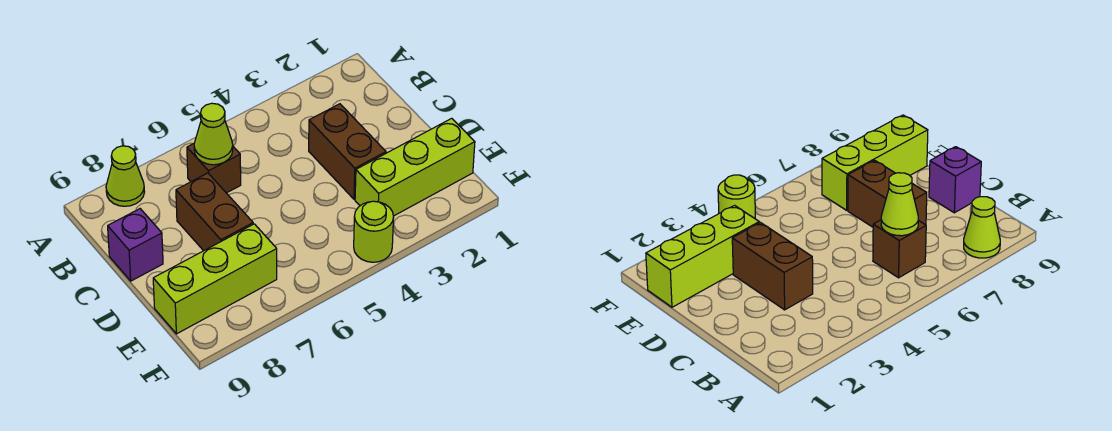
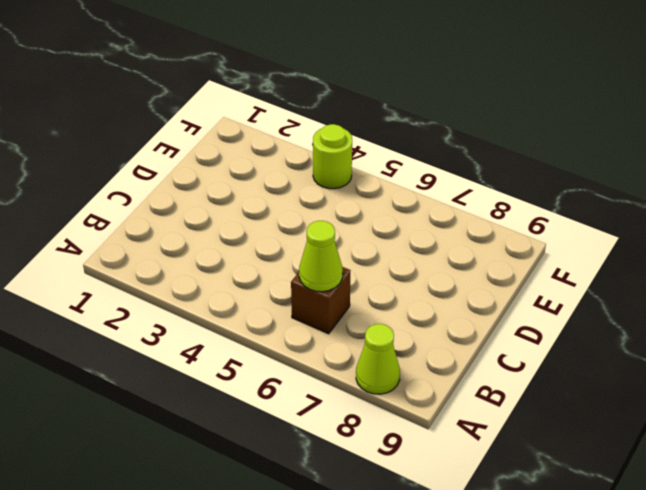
none -> brown 1x2 brick [309,104,386,199]
none -> brown 1x2 brick [176,173,253,251]

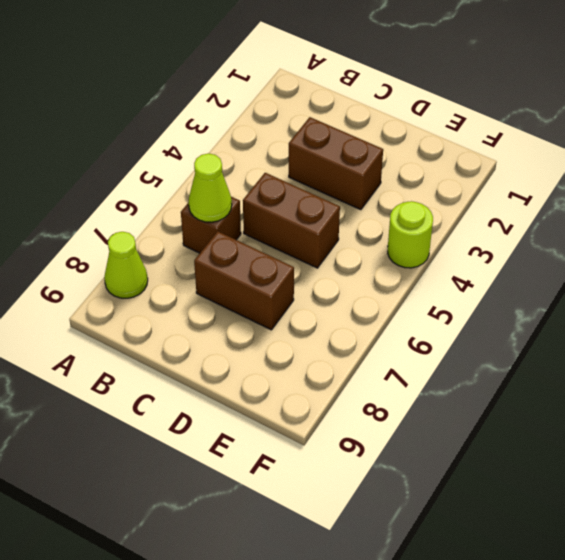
brown 1x2 brick [243,173,340,268] -> none
none -> purple 1x1 brick [108,209,163,281]
none -> lime 1x3 brick [355,118,475,216]

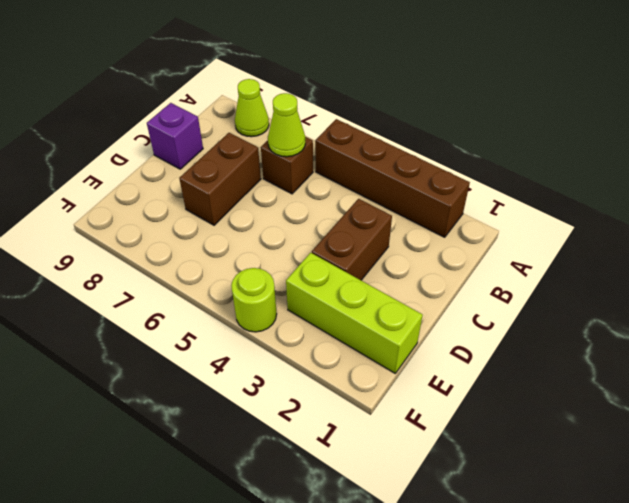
brown 1x4 brick [315,119,470,237] -> none
none -> lime 1x3 brick [153,224,277,334]

